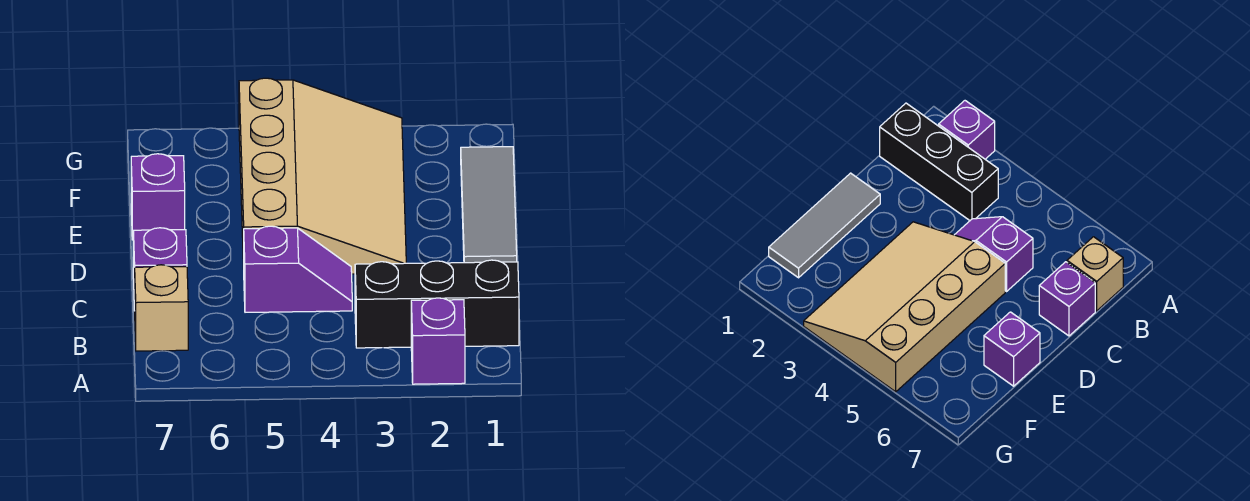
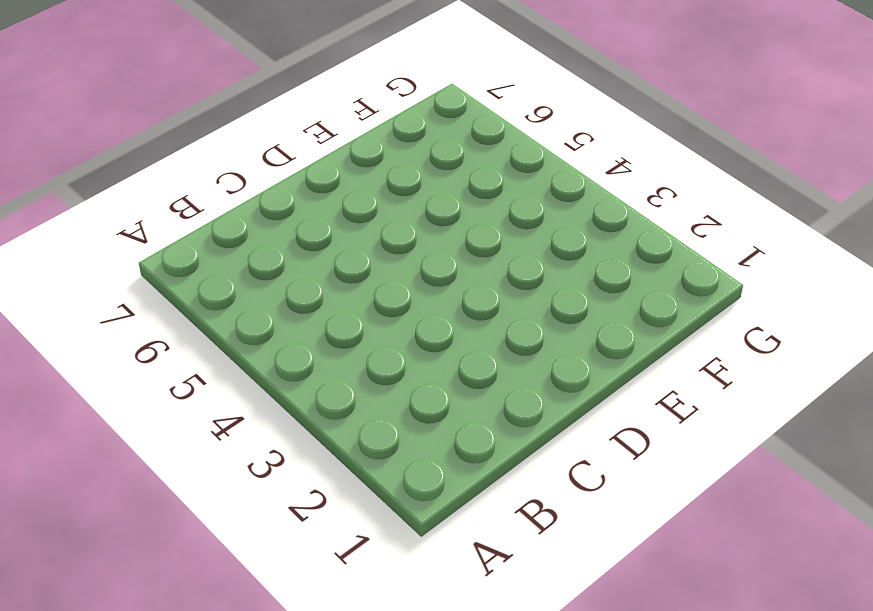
none -> purple 1x1 brick [411,298,465,384]
none -> black 1x3 brick [355,260,519,348]

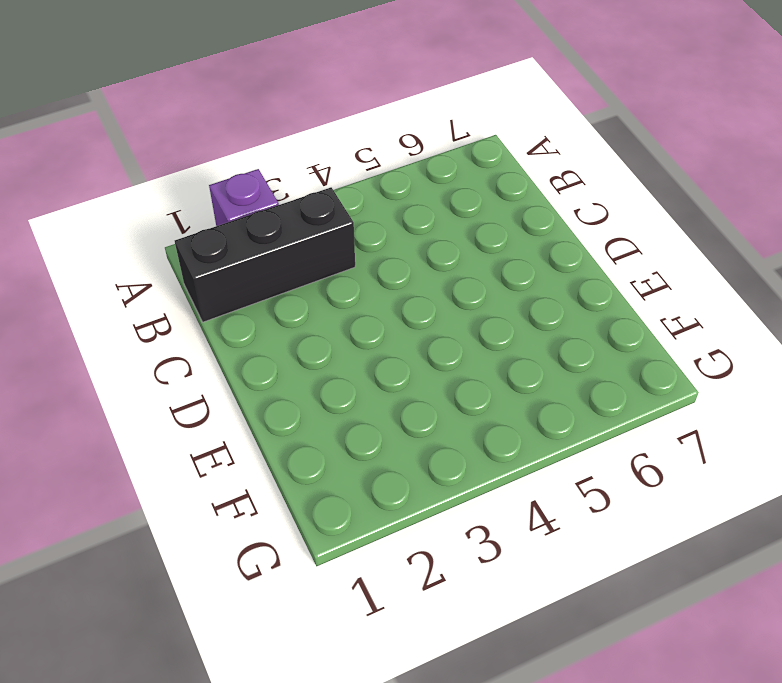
none -> tan 1x1 brick [135,265,188,351]
none -> purple 1x2 slope [244,226,352,312]

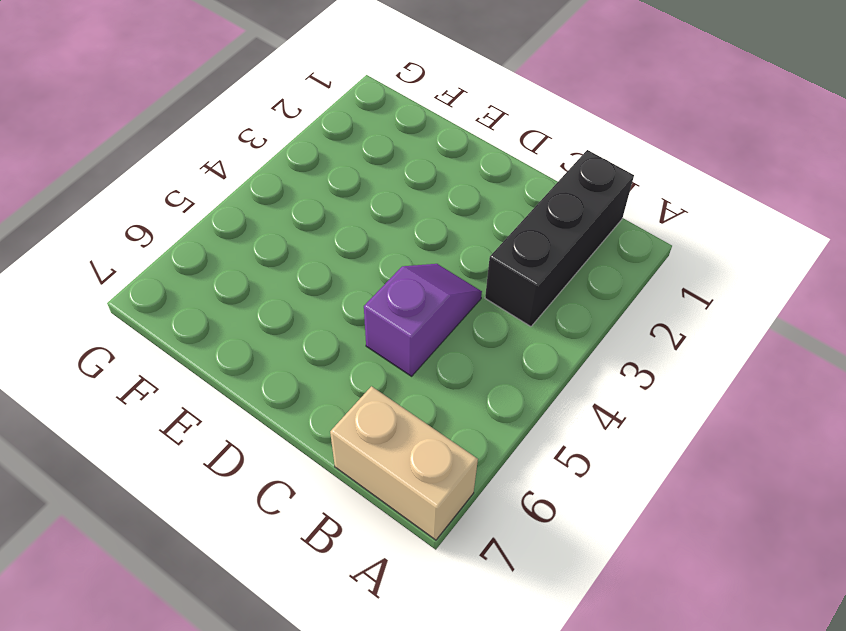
tan 1x2 brick [330,386,478,540] -> tan 1x1 brick [135,265,188,351]
none -> purple 1x1 brick [411,298,465,384]
none -> purple 1x1 brick [133,228,187,311]

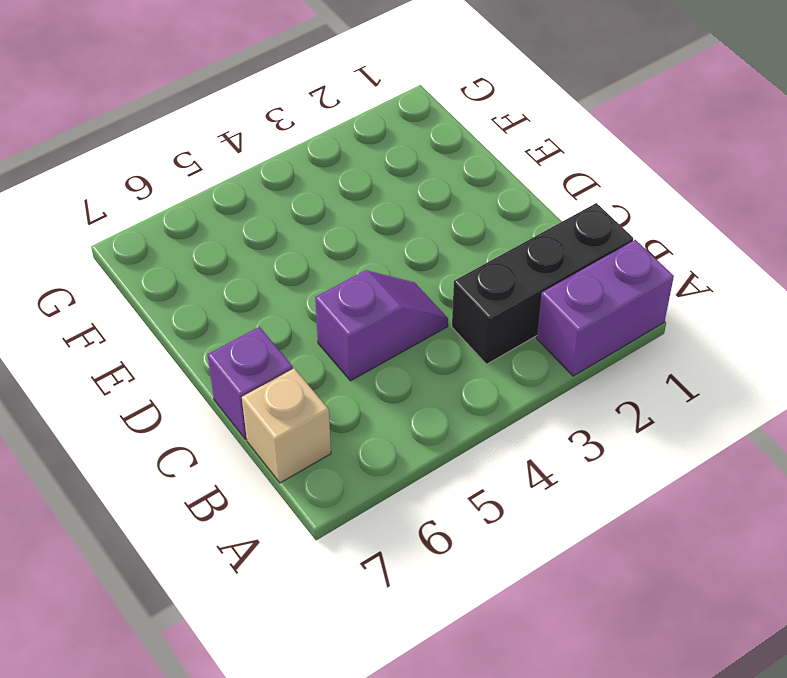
purple 1x2 brick [537,240,674,376] -> purple 1x1 brick [411,298,465,384]
none -> grey 1x3 tile [461,147,517,263]
none -> tan 3x4 slope [239,78,406,274]

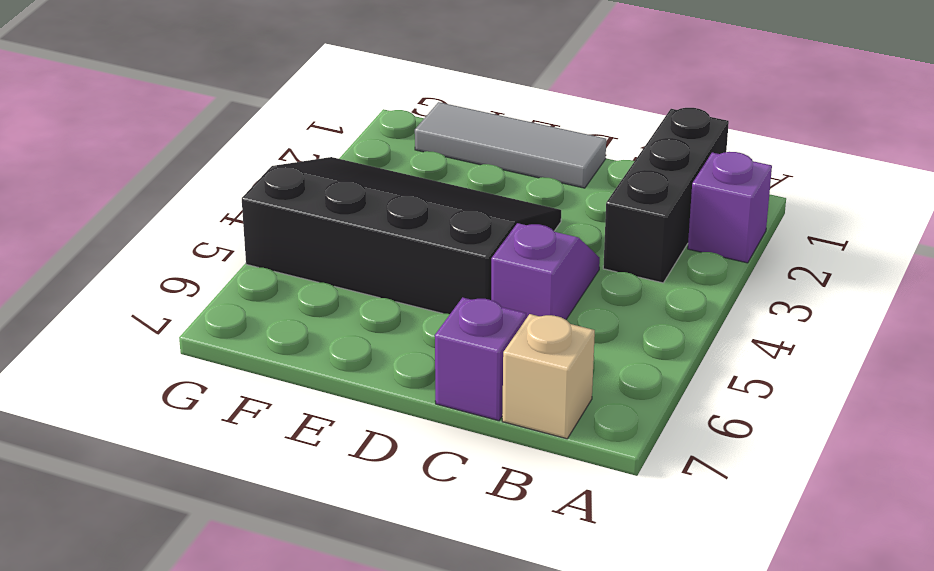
black 3x4 slope [242,157,561,314] -> tan 3x4 slope [239,78,406,274]
none -> purple 1x1 brick [131,154,185,240]

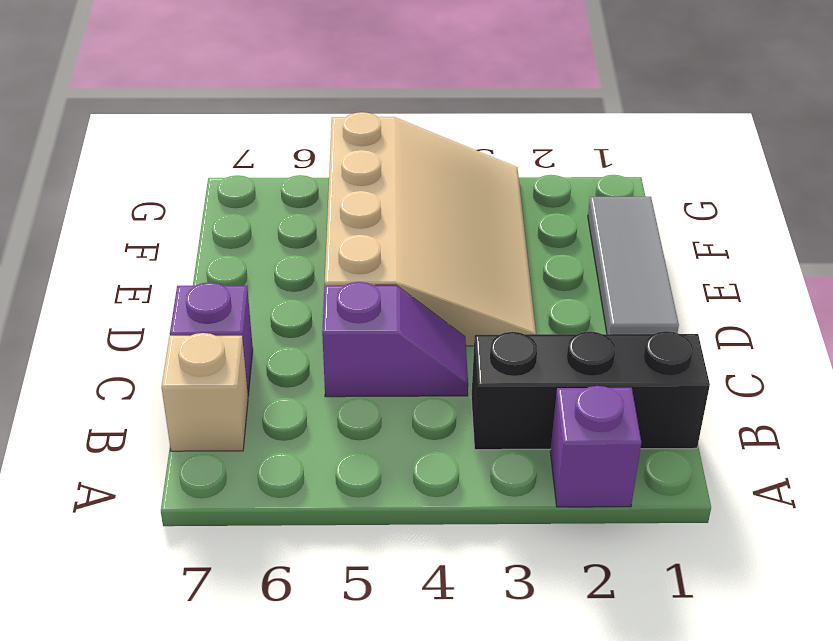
none -> purple 1x1 brick [131,154,185,240]

